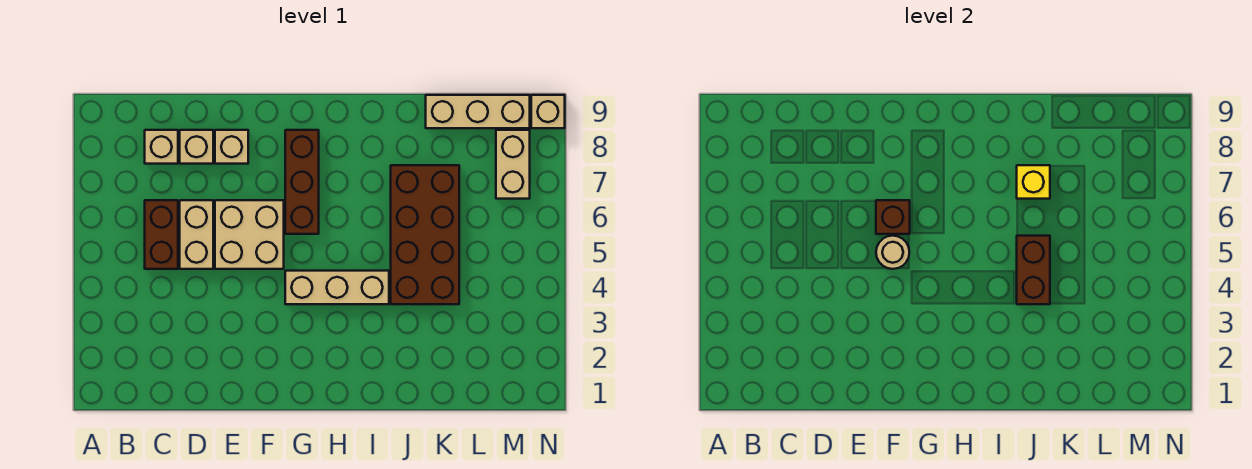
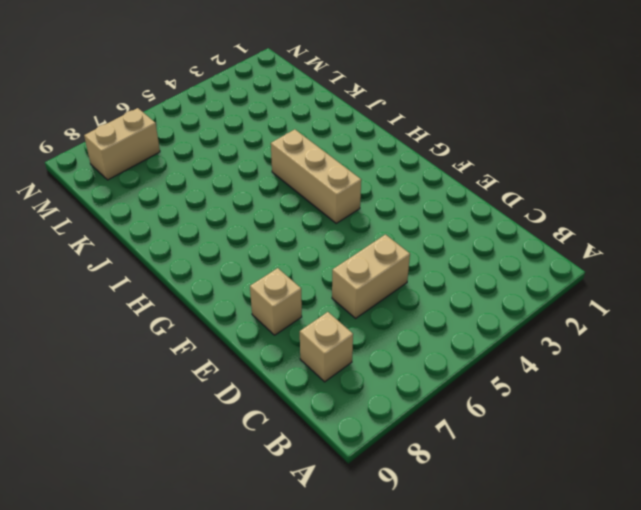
none -> brown 1x2 brick [145,200,178,269]
none -> tan 1x1 brick [180,130,213,164]
none -> tan 2x2 brick [215,200,284,269]

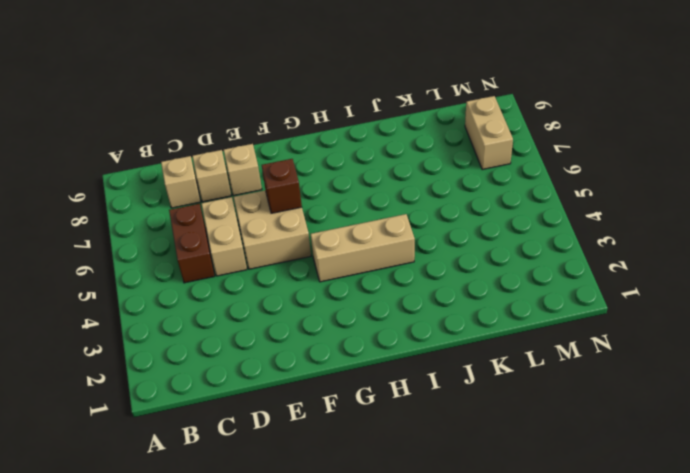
none -> brown 1x3 brick [285,130,319,234]
none -> brown 2x4 brick [391,165,459,304]
none -> tan 1x3 brick [426,95,530,128]

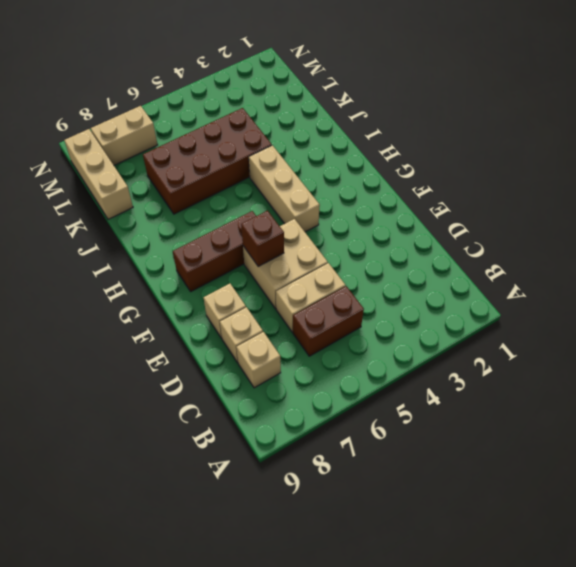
none -> tan 1x1 brick [531,95,565,128]
none -> tan 1x1 round brick [876,236,909,269]
none -> brown 1x2 brick [1017,236,1050,304]

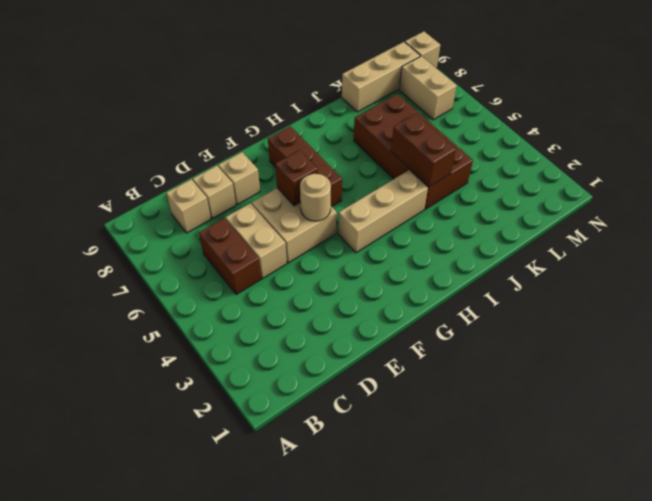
none -> yellow 1x1 brick [1017,165,1050,199]

